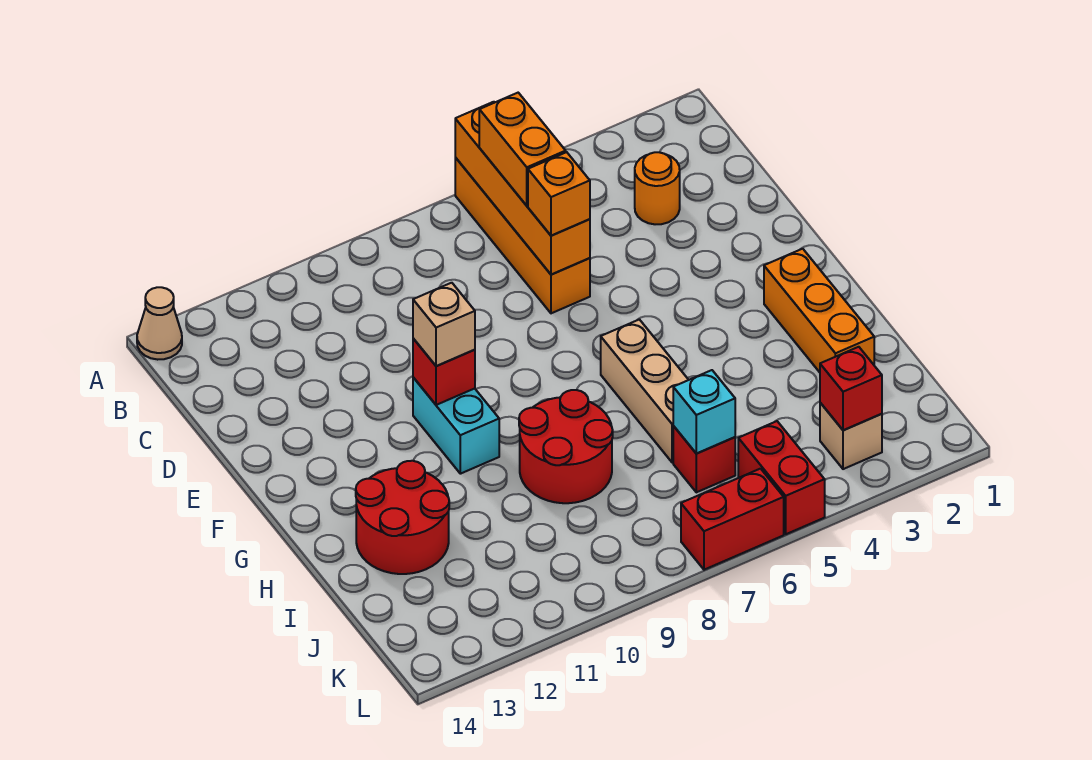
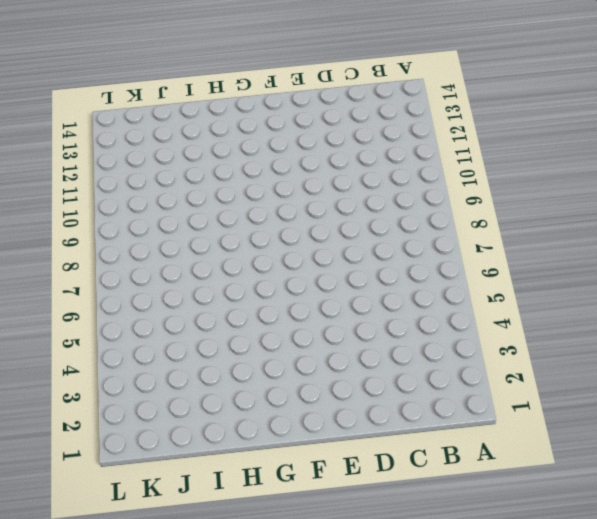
none -> orange 1x4 brick [455,157,590,313]
none -> tan 1x1 cone [137,287,182,360]
none -> orange 1x1 round brick [635,152,680,224]

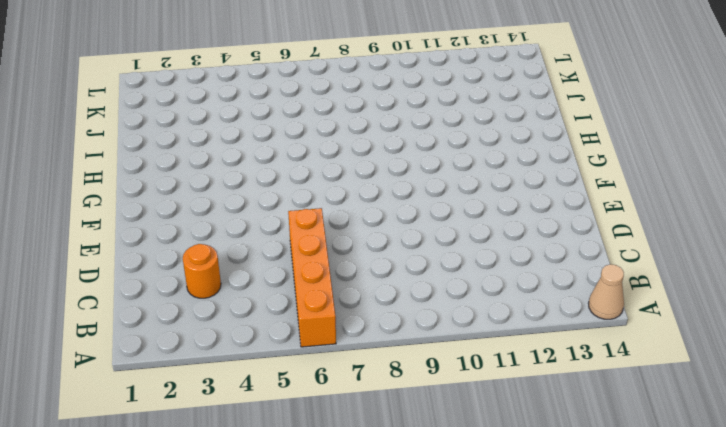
none -> cyan 1x2 brick [413,377,499,474]
none -> orange 1x3 brick [764,249,874,372]
none -> tan 1x3 brick [601,319,688,463]

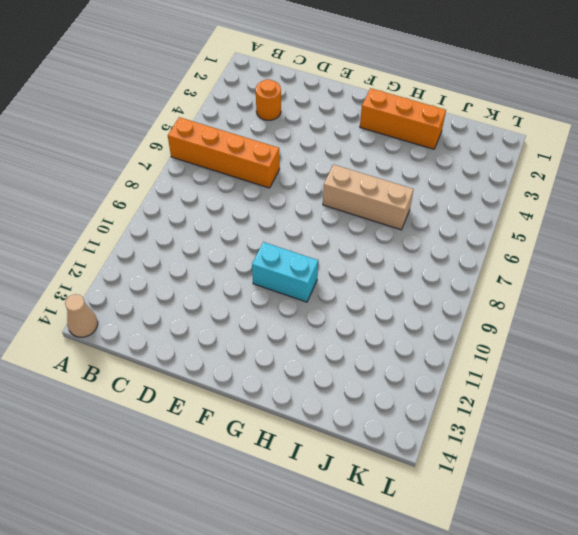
none -> red 2x2 round brick [519,390,613,503]
none -> red 2x2 round brick [356,461,449,574]
none -> red 1x1 brick [673,426,735,492]

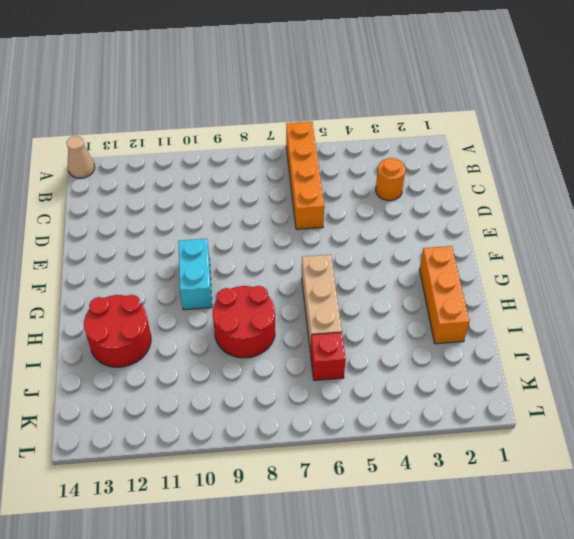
none -> tan 1x1 brick [820,403,882,469]
none -> red 1x2 brick [738,421,825,534]
none -> red 1x2 brick [681,469,784,570]

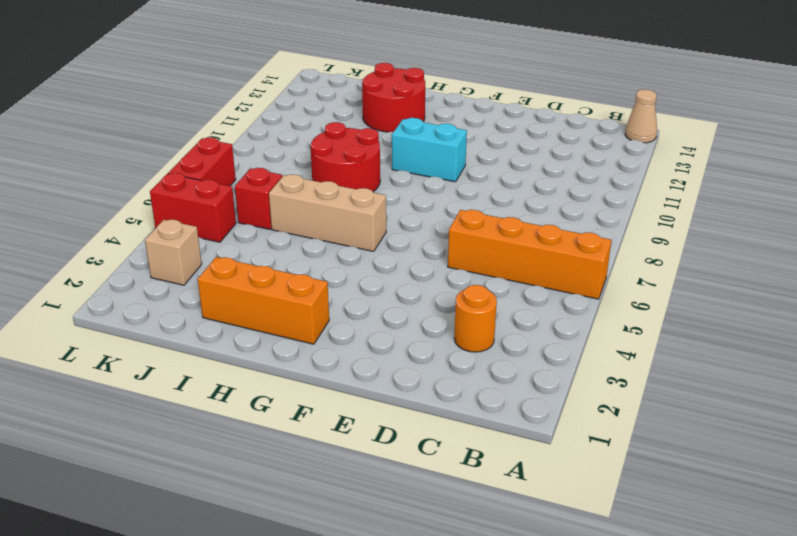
none -> orange 1x4 brick [455,102,590,274]
none -> red 1x1 brick [413,339,475,405]
none -> cyan 1x1 brick [673,370,735,453]

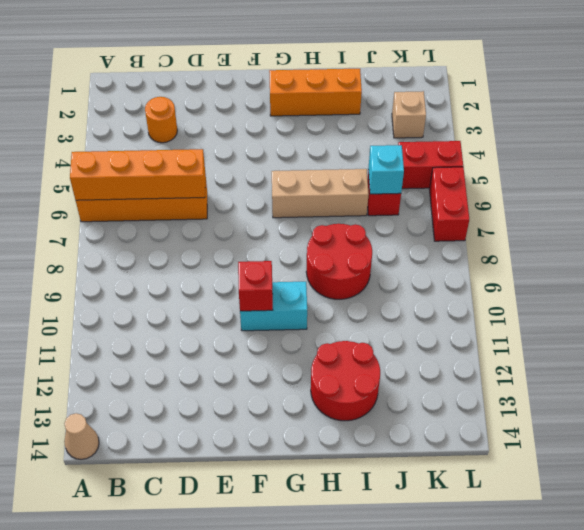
none -> red 1x1 brick [820,347,882,430]
none -> orange 1x2 brick [479,93,566,206]
none -> orange 1x1 brick [528,152,590,236]

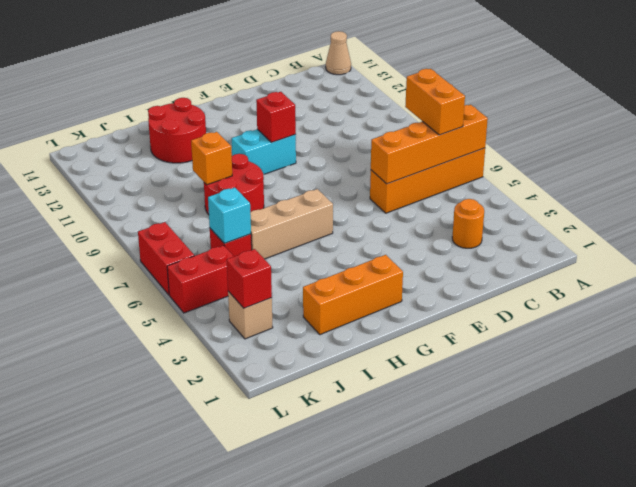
orange 1x2 brick [405,69,465,135] -> orange 1x2 brick turned to [479,93,566,206]
orange 1x1 brick [191,132,232,185] -> orange 1x1 brick moved to [528,152,590,236]
none -> tan 1x1 brick [413,283,475,366]

